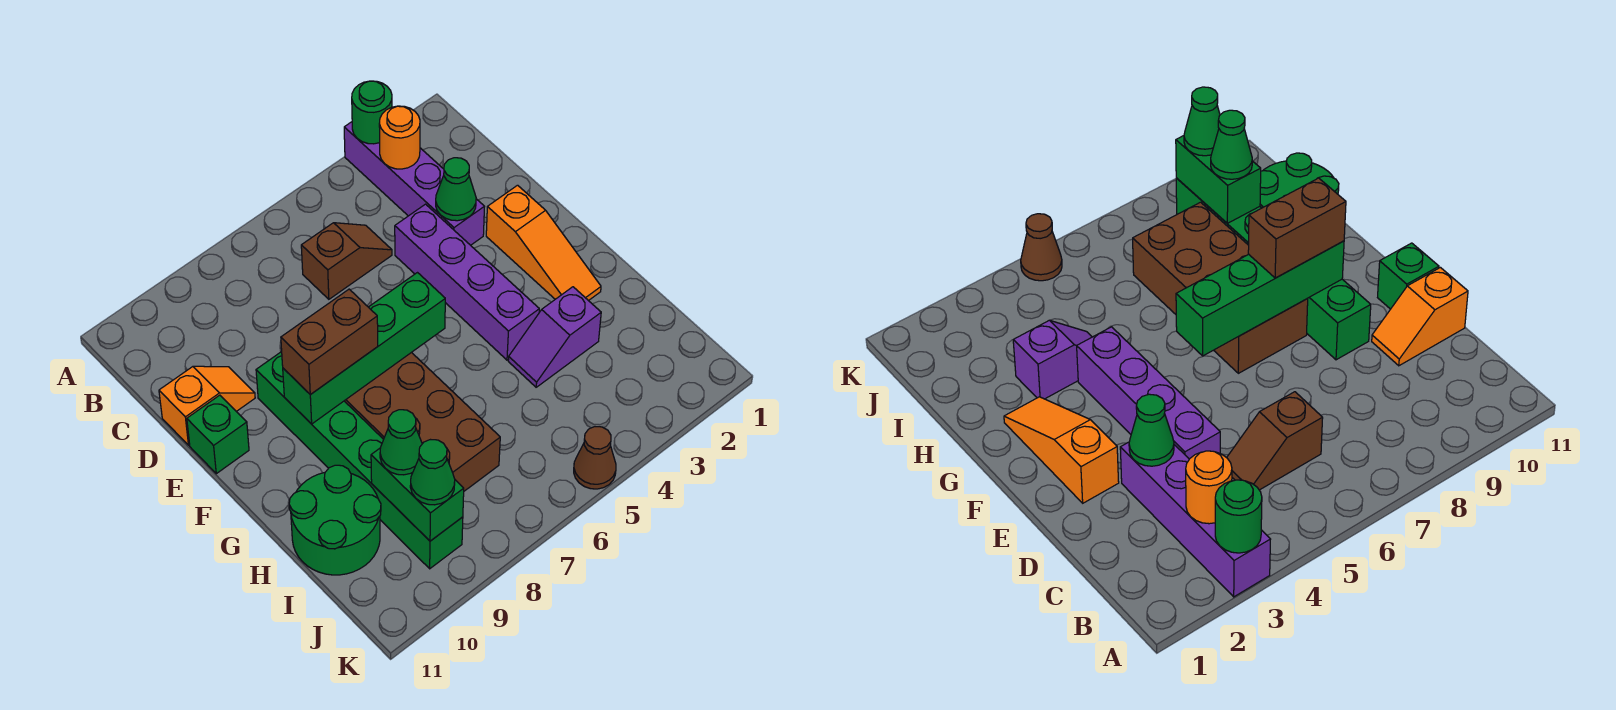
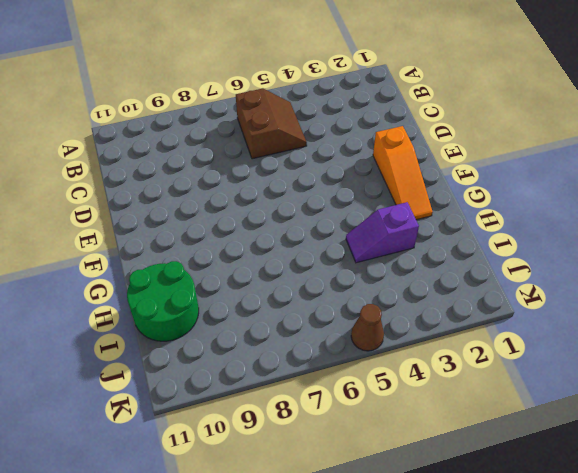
brown 2x2 slope [236,88,307,159] -> brown 1x2 slope [301,223,392,299]
none -> purple 1x4 brick [344,122,484,245]
none -> purple 1x4 brick [395,204,539,360]
none -> orange 1x2 slope [159,366,255,445]

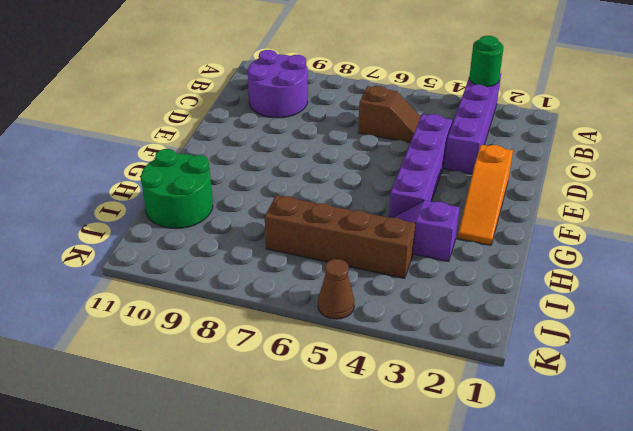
purple 2x2 round brick [248,50,308,118] -> none
brown 1x4 brick [265,195,416,278] -> brown 2x4 brick [345,352,500,491]
none -> orange 1x2 slope [159,366,255,445]
none -> green 1x6 brick [256,352,463,569]
none -> green 1x1 brick [187,395,249,474]

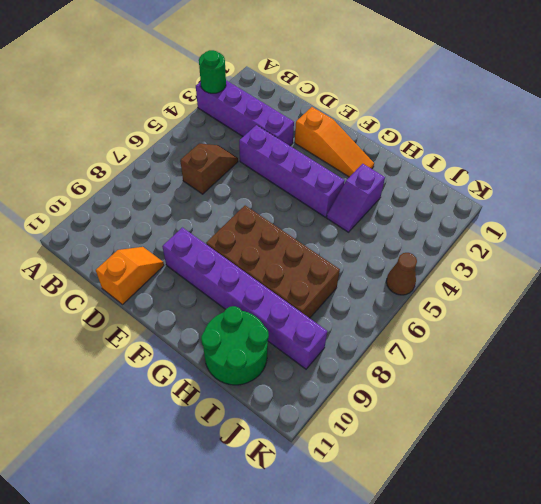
purple 1x6 brick [162,228,327,369] -> green 1x6 brick [256,352,463,569]
none -> green 1x1 brick [187,395,249,474]
none -> orange 1x1 round brick [379,106,420,169]
none -> green 1x1 cone [436,158,476,221]

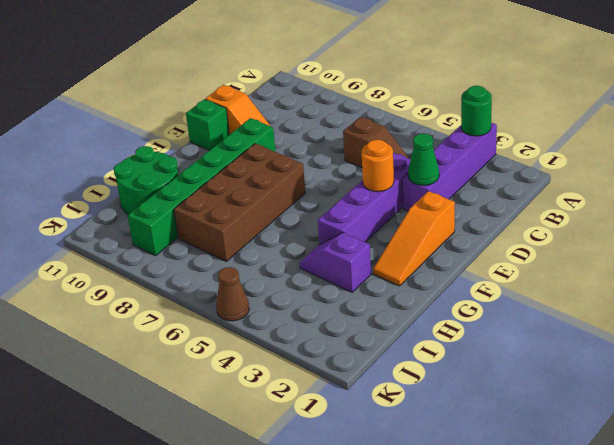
orange 1x1 round brick [362,140,394,192] -> orange 1x1 round brick moved to [379,106,420,169]
none -> green 1x4 brick [283,273,445,424]
none -> green 1x2 brick [371,448,464,541]
none -> brown 1x2 brick [281,289,378,395]

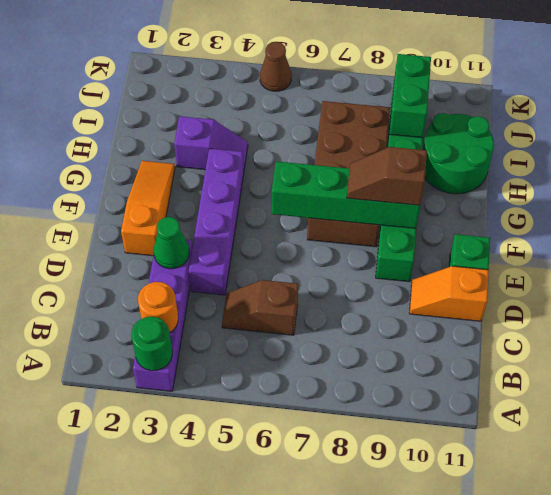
brown 1x2 slope [347,147,427,205] -> brown 1x2 brick [281,289,378,395]
none -> green 1x1 cone [380,410,422,475]
none -> green 1x1 cone [410,440,455,505]

